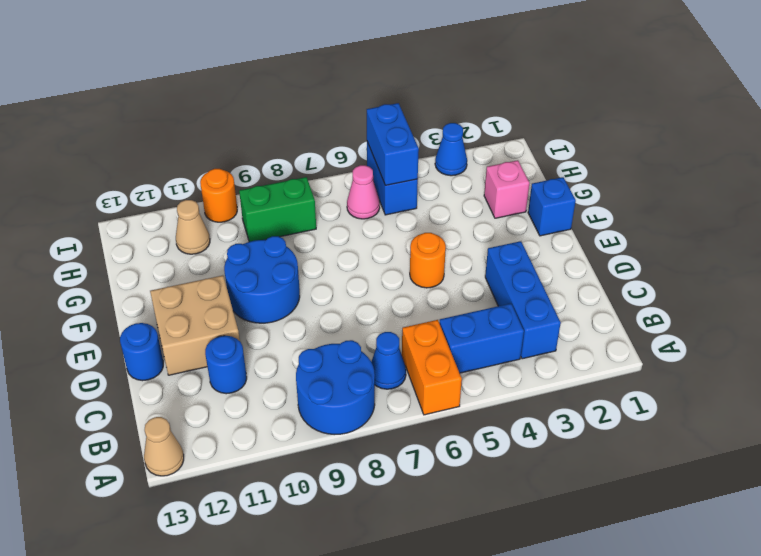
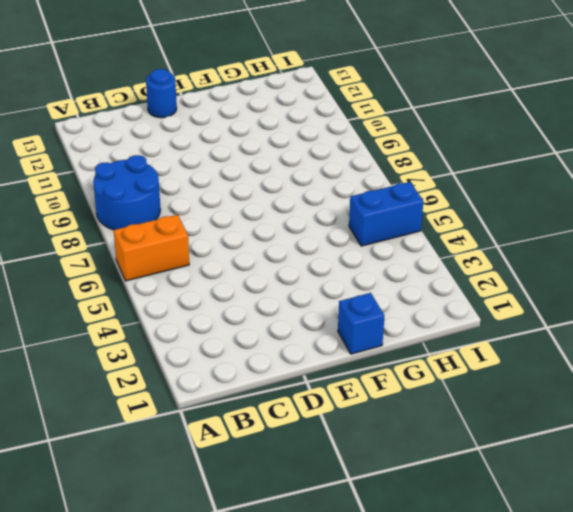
none -> tan 1x1 cone [144,417,184,476]
none -> blue 1x3 brick [485,241,561,359]
none -> blue 1x2 brick [439,304,524,373]

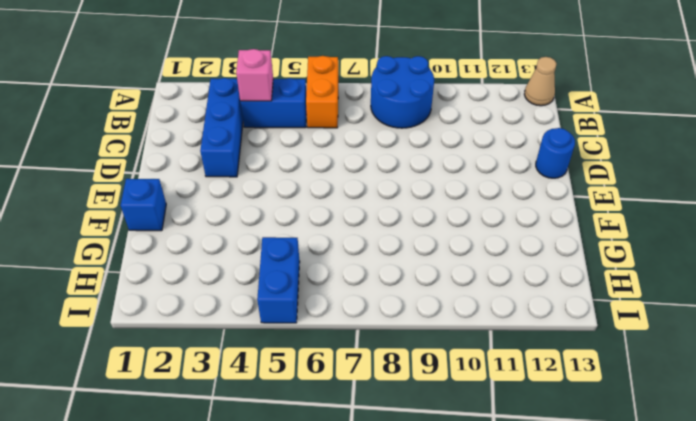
pink 1x1 brick [236,49,273,101] -> pink 1x1 brick moved to [484,160,530,218]
none -> blue 1x1 cone [371,332,406,389]
none -> blue 1x1 round brick [205,336,247,394]
none -> tan 2x2 brick [150,275,240,375]

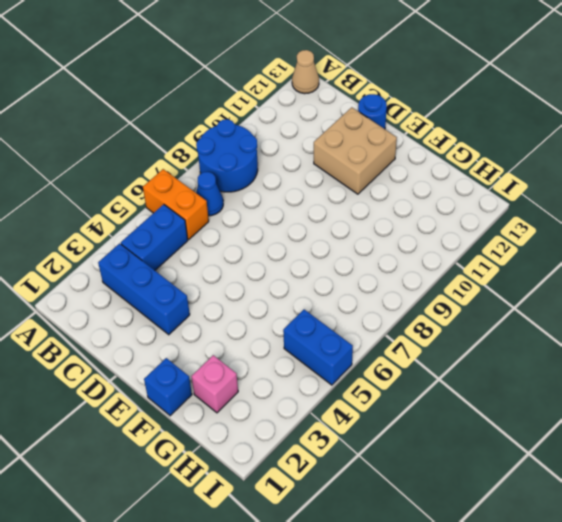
none -> blue 1x1 round brick [205,336,247,394]
none -> orange 1x1 round brick [410,233,446,288]
none -> blue 2x2 round brick [224,236,300,323]

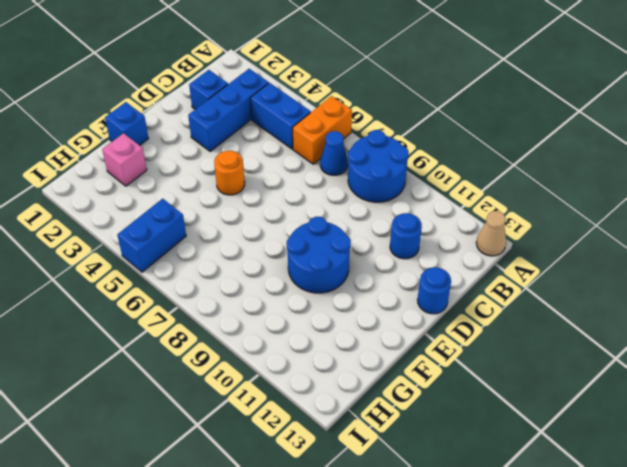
blue 1x1 brick [189,70,228,109] -> none
none -> tan 2x2 brick [150,275,240,375]
none -> pink 1x1 cone [347,165,380,219]
none -> green 1x2 brick [239,177,316,242]

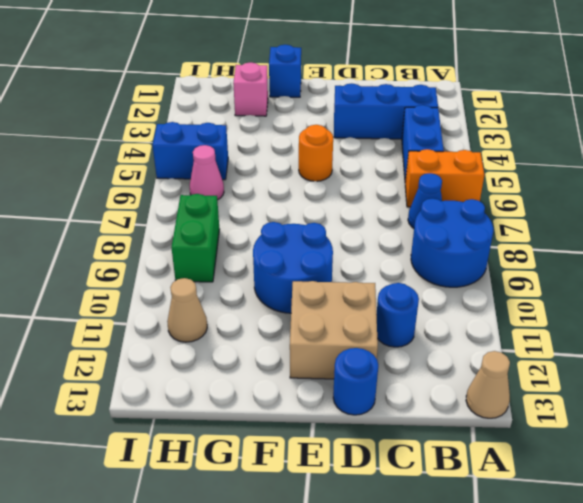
none -> blue 1x1 cone [435,123,467,176]
none -> orange 1x1 round brick [200,169,237,222]
none -> blue 1x2 brick [367,103,419,185]

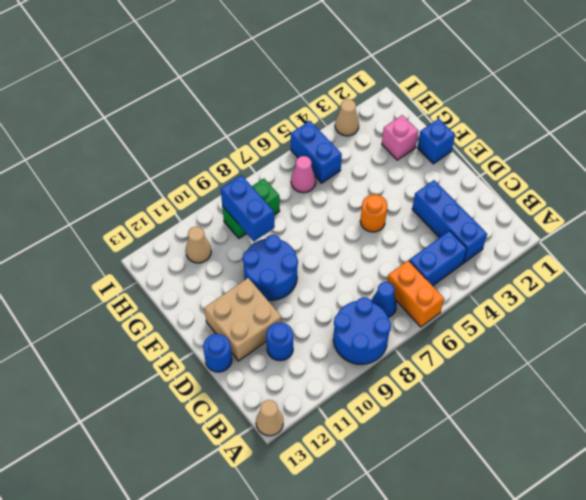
blue 1x2 brick [221,175,275,241] -> blue 1x2 brick moved to [367,103,419,185]
tan 1x1 cone [335,99,359,136] -> blue 1x1 cone [435,123,467,176]
none -> orange 1x1 round brick [200,169,237,222]

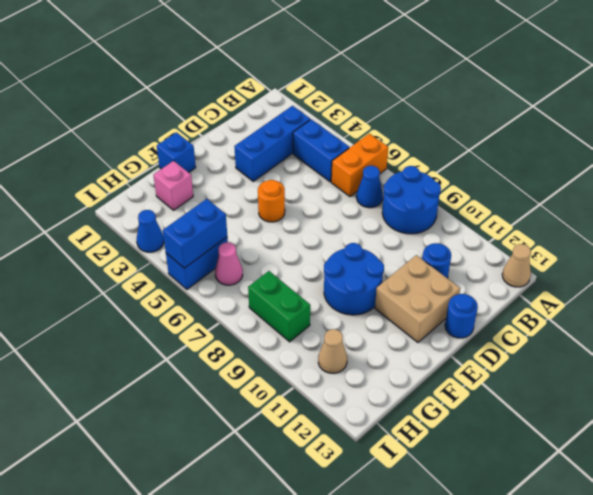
none -> orange 1x1 round brick [200,169,237,222]

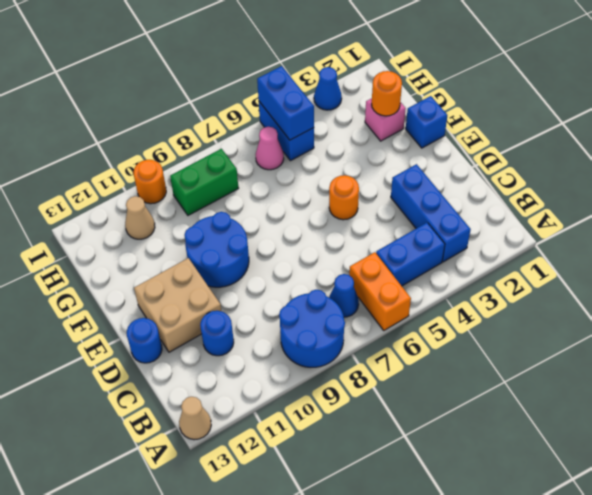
orange 1x1 round brick [372,71,402,116] -> none

